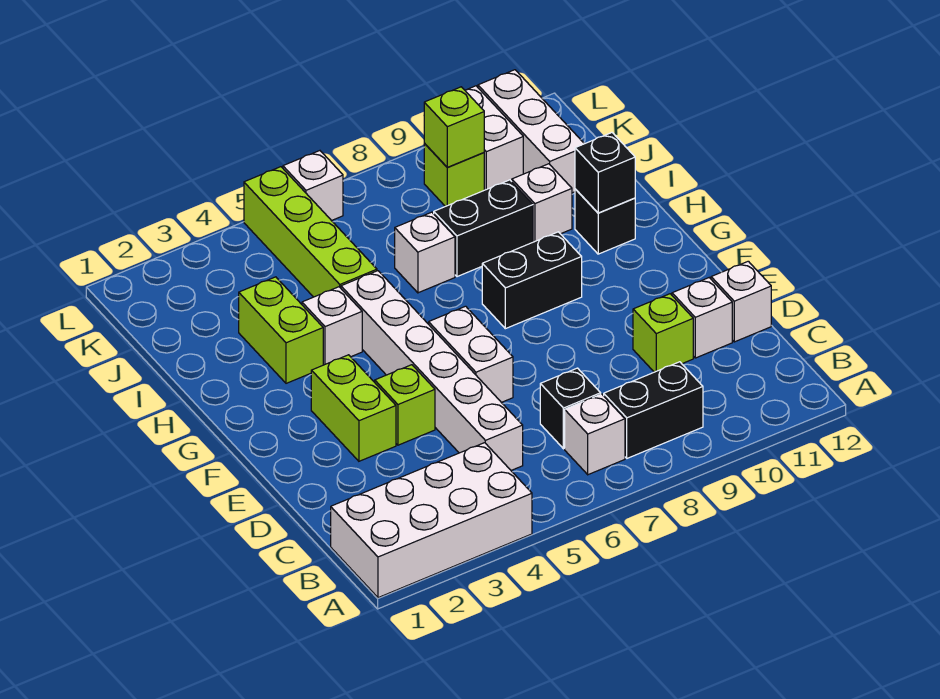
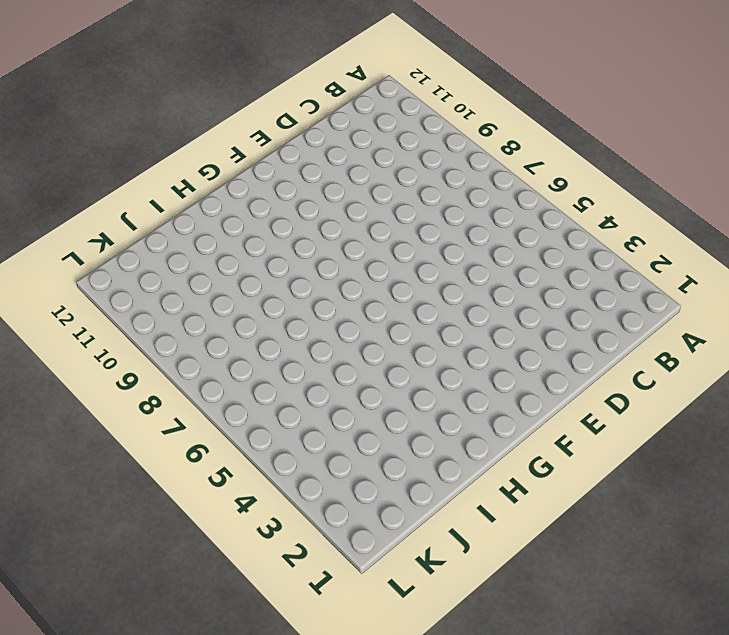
none -> white 2x4 brick [331,443,532,598]
none -> white 1x1 brick [565,394,625,475]
none -> black 1x2 brick [604,362,703,458]

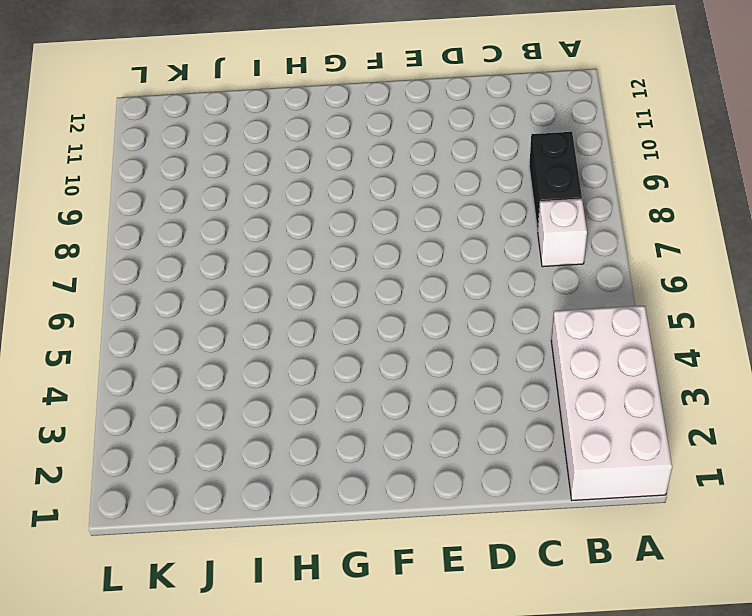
none -> white 1x6 brick [341,271,523,470]
none -> black 1x1 brick [540,368,601,449]
none -> lime 1x1 brick [633,294,693,372]

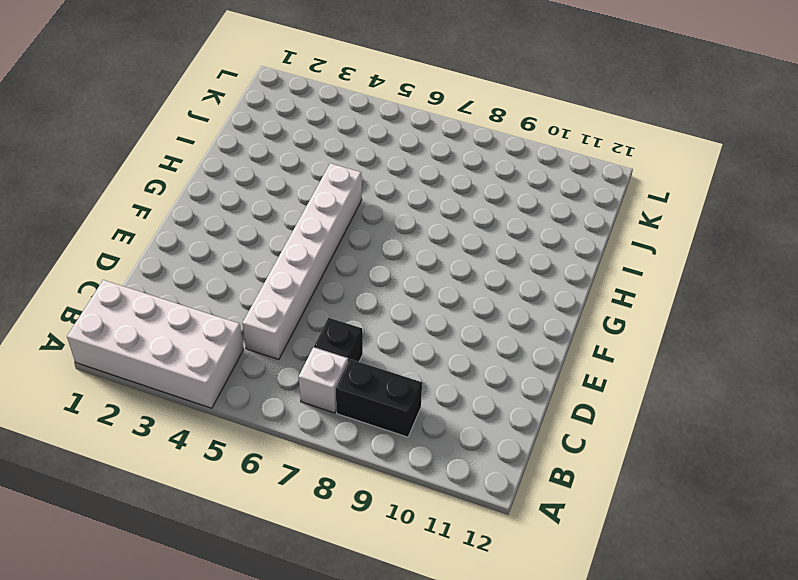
none -> lime 1x1 brick [633,294,693,372]
none -> white 1x1 brick [672,278,732,358]
none -> white 1x1 brick [711,261,771,342]

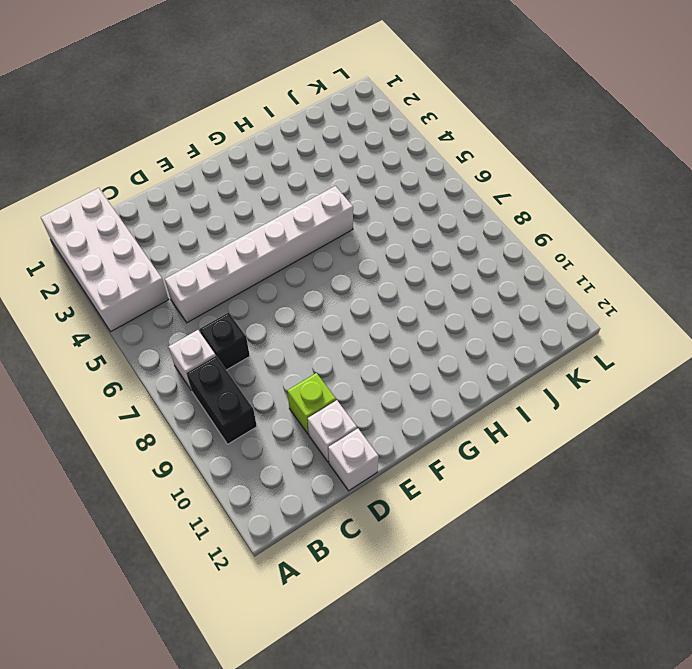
none -> lime 1x2 brick [311,355,396,461]
none -> lime 1x1 brick [375,365,435,445]
none -> white 1x2 brick [429,306,513,402]

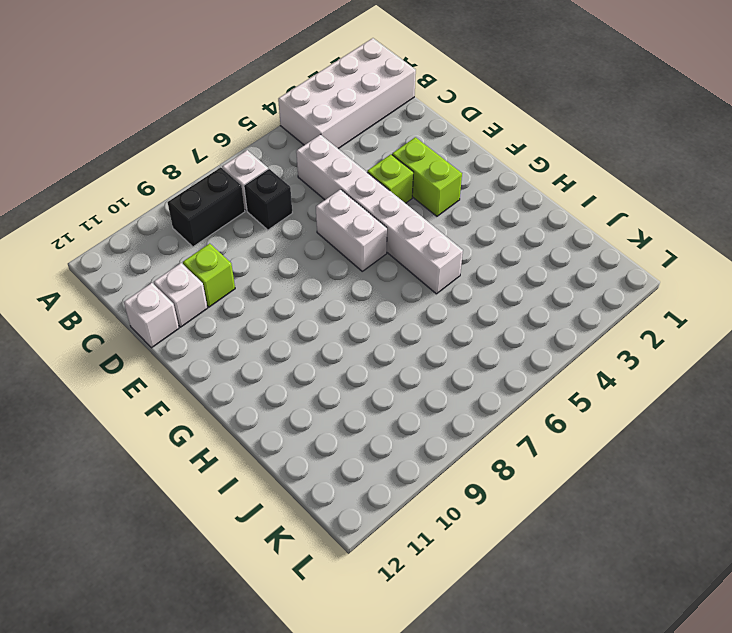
none -> black 1x2 brick [482,232,582,329]
none -> lime 1x2 brick [239,277,323,383]
none -> white 1x1 brick [302,287,362,365]

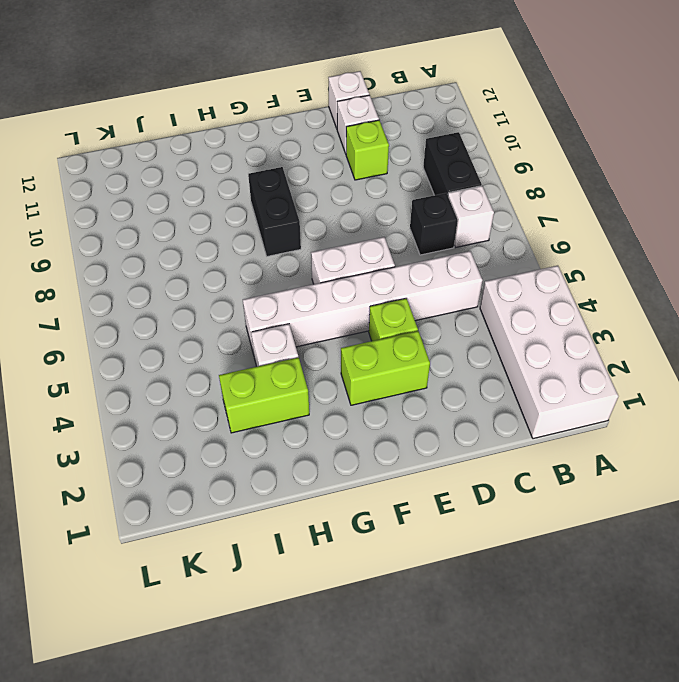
none -> black 1x1 brick [575,189,635,254]
none -> lime 1x4 brick [244,167,377,297]
none -> white 1x1 brick [395,212,455,293]

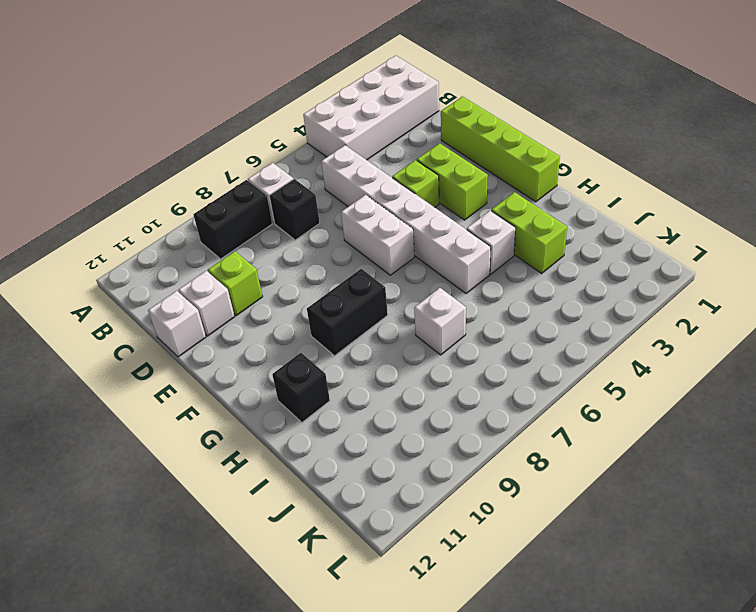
lime 1x4 brick [441,97,560,202] -> lime 1x4 brick moved to [244,167,377,297]
none -> black 1x2 brick [434,180,533,277]
none -> white 1x1 brick [512,164,572,242]
none -> white 1x3 brick [478,70,584,193]

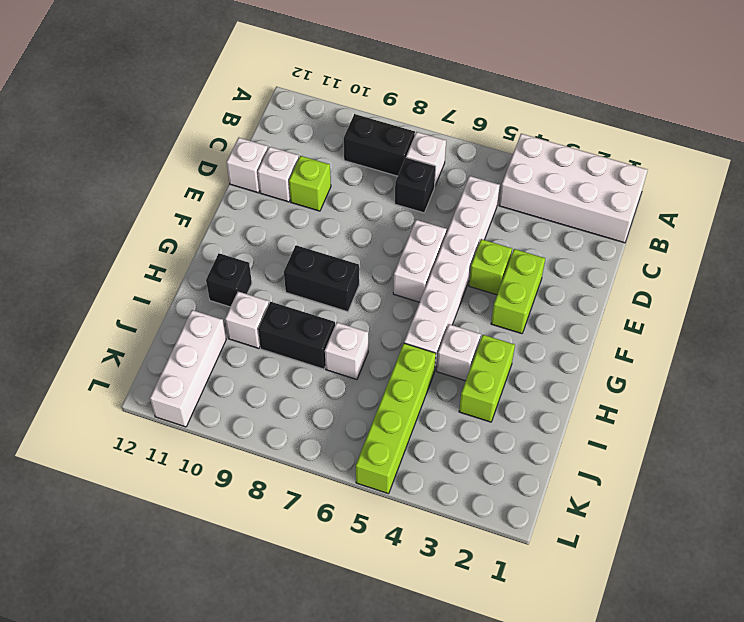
none -> lime 1x1 brick [424,143,484,206]
none -> white 1x2 brick [465,86,523,190]
none -> white 1x1 brick [283,151,343,221]

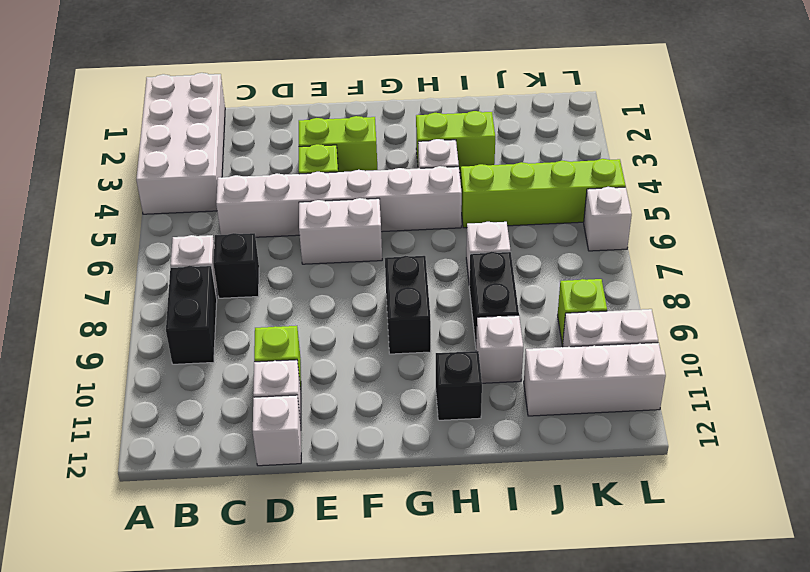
none -> black 1x1 brick [575,133,635,213]
none -> lime 1x1 brick [424,87,484,167]

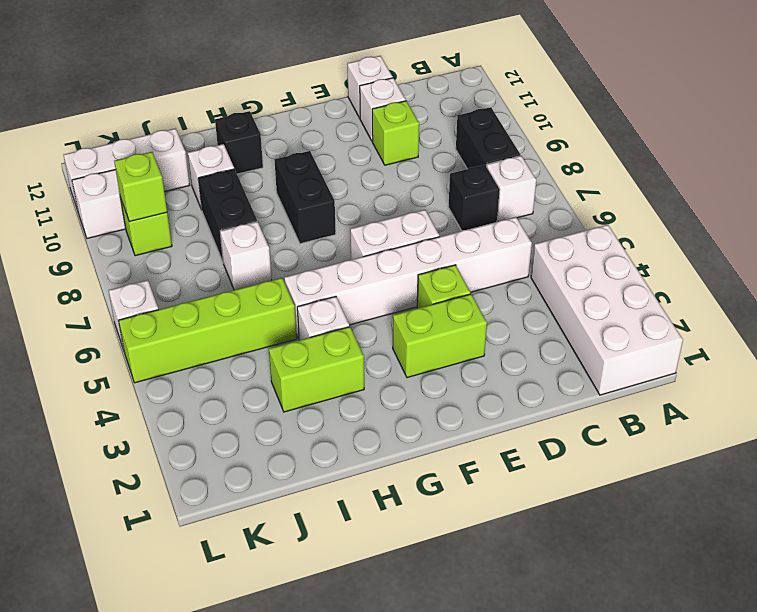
none -> black 1x1 brick [575,133,635,213]

